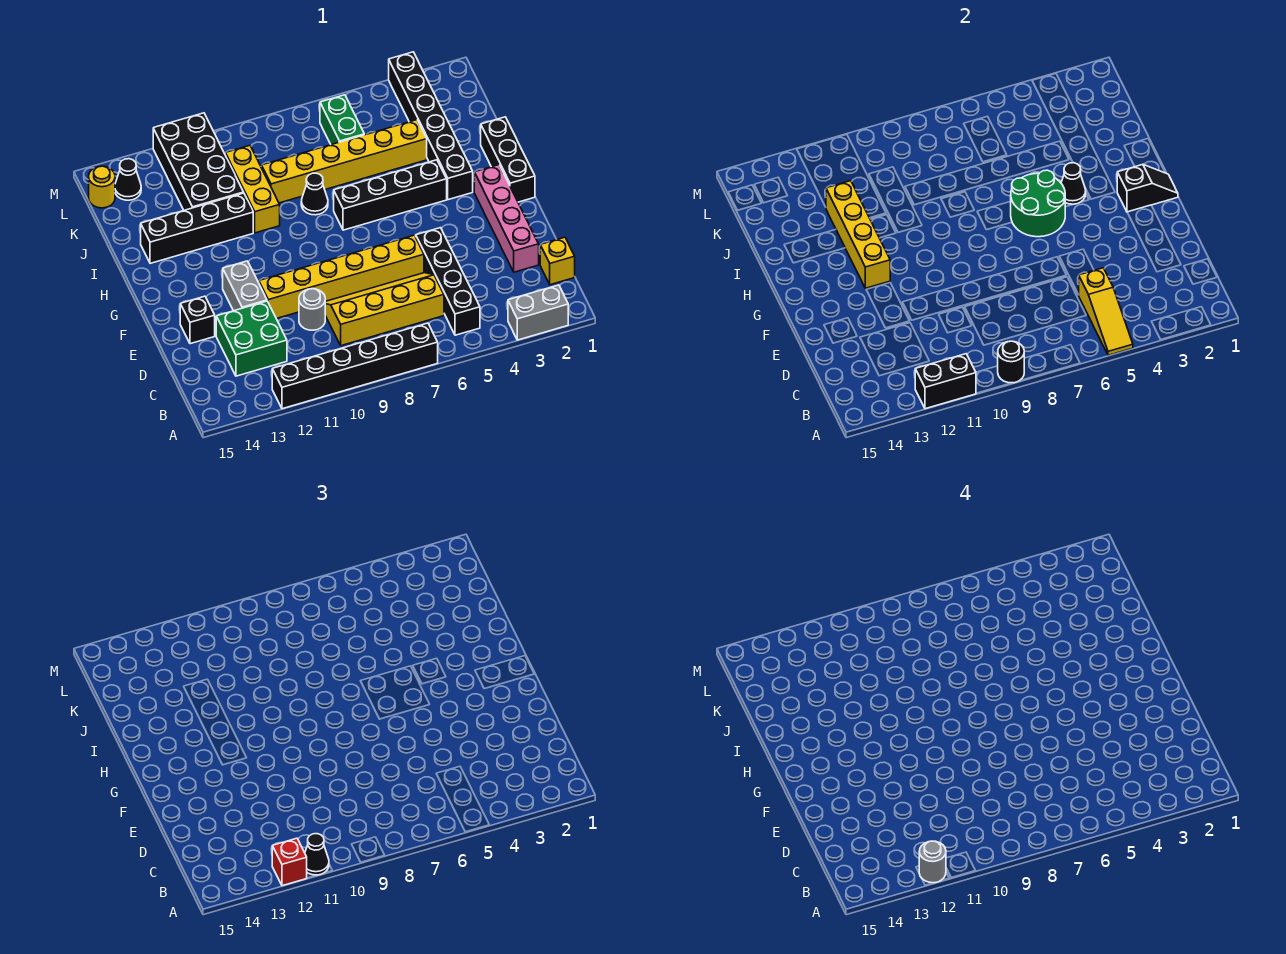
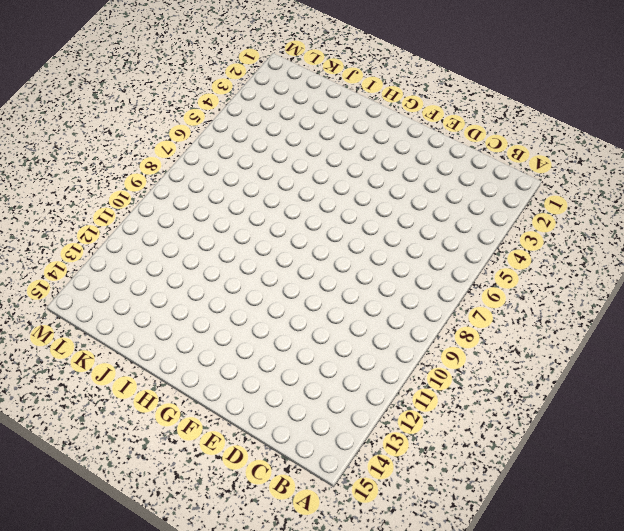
none -> grey 1x2 brick [508,285,568,340]
none -> black 1x6 brick [272,323,438,409]
none -> black 1x4 brick [416,228,480,335]
none -> yellow 1x1 brick [540,237,575,285]

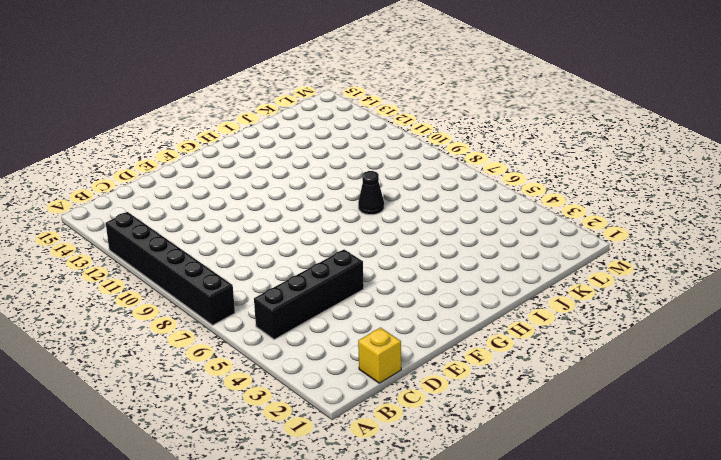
none -> grey 1x2 brick [508,285,568,340]
none -> yellow 2x4 slope [325,273,444,346]
none -> green 2x2 brick [216,301,287,376]
none -> pink 1x4 brick [474,165,539,272]

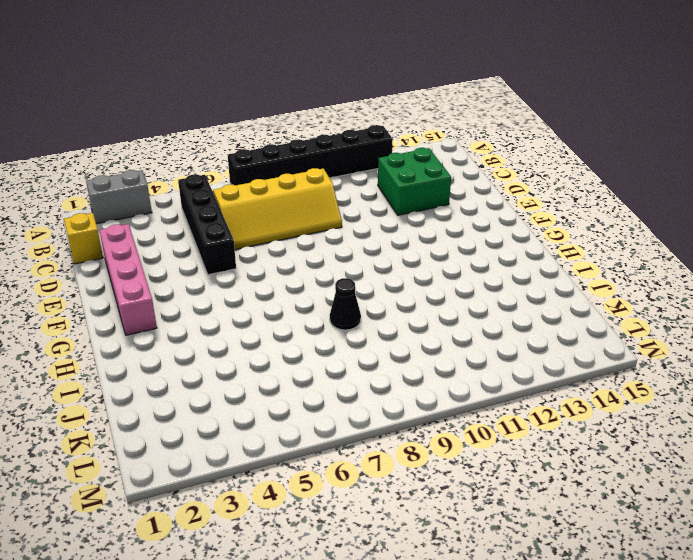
none -> grey 1x1 round brick [299,289,325,330]
none -> yellow 1x6 brick [259,235,424,319]
none -> grey 1x2 brick [223,261,267,311]
none -> black 1x1 brick [180,296,215,344]

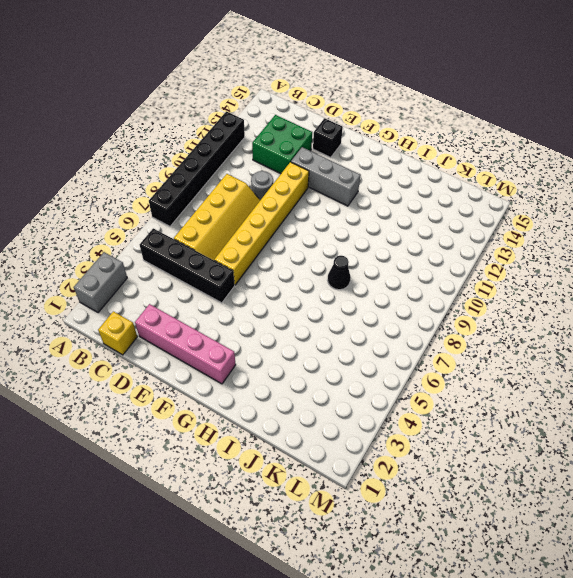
grey 1x3 brick [291,147,361,206] -> grey 1x2 brick [223,261,267,311]
none -> black 1x3 brick [481,117,535,202]
none -> black 1x6 brick [389,52,473,200]
none -> black 1x4 brick [334,160,447,230]
none -> yellow 1x3 brick [225,146,280,233]

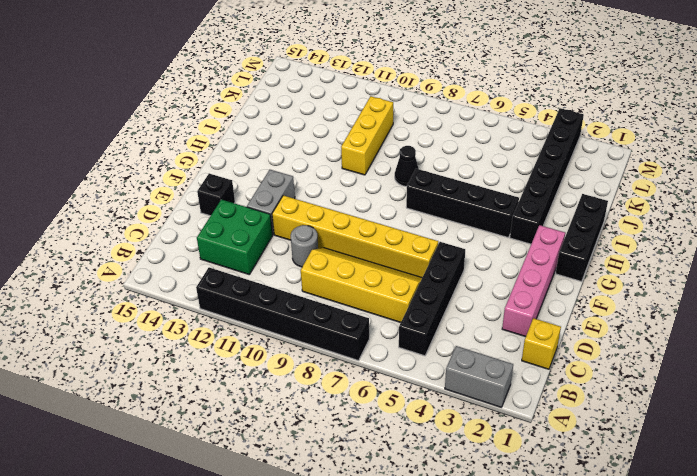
none -> black 1x4 brick [141,193,253,263]
none -> yellow 1x6 brick [261,120,427,203]
none -> black 2x4 brick [153,113,244,210]
none -> green 1x2 brick [320,95,364,145]

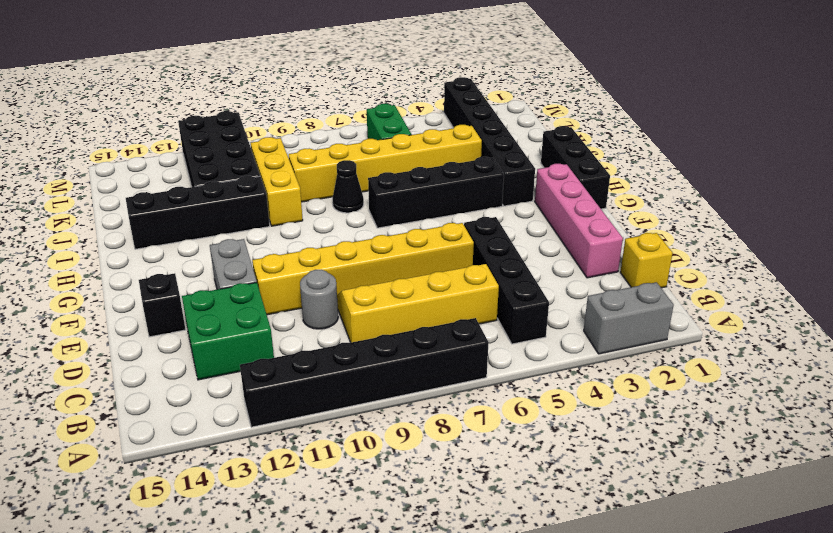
none -> black 1x1 cone [115,159,141,200]
none -> yellow 1x1 round brick [89,166,115,208]
none -> yellow 1x3 slope [1078,268,1133,355]
none -> black 1x1 round brick [998,341,1024,383]

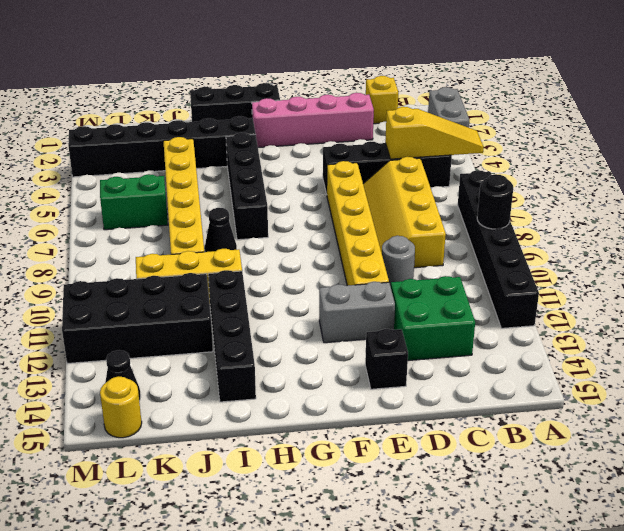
none -> black 1x2 brick [915,354,976,409]
none -> black 1x2 slope [1117,164,1178,212]
none -> green 2x2 round brick [1011,170,1065,237]
none -> yellow 1x4 brick [826,181,890,288]

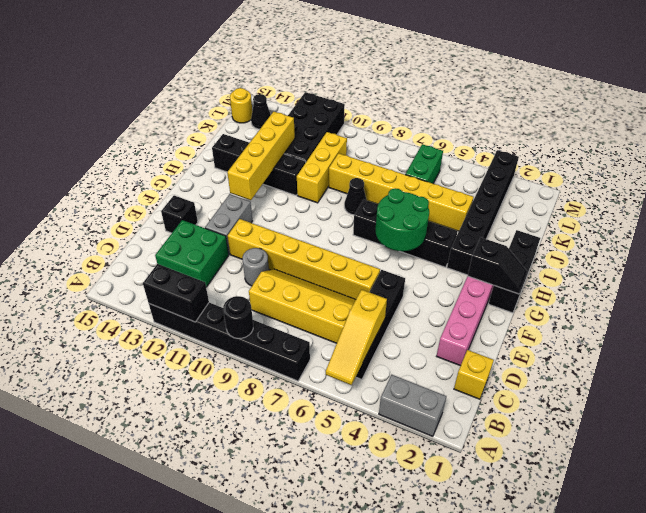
none -> black 1x1 cone [1061,163,1086,205]
none -> black 1x1 cone [305,834,329,875]
none -> red 1x1 brick [272,838,307,886]
none -> grey 1x1 round brick [919,841,946,883]

